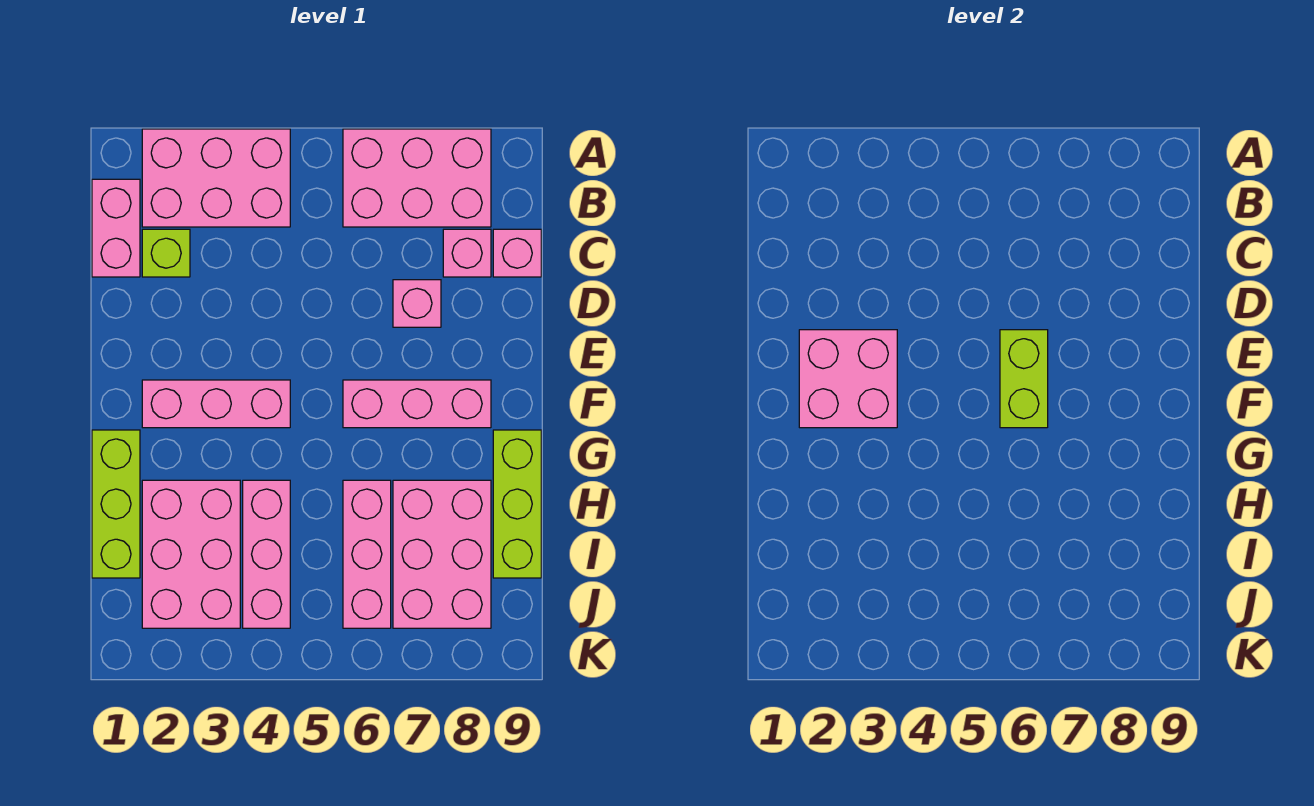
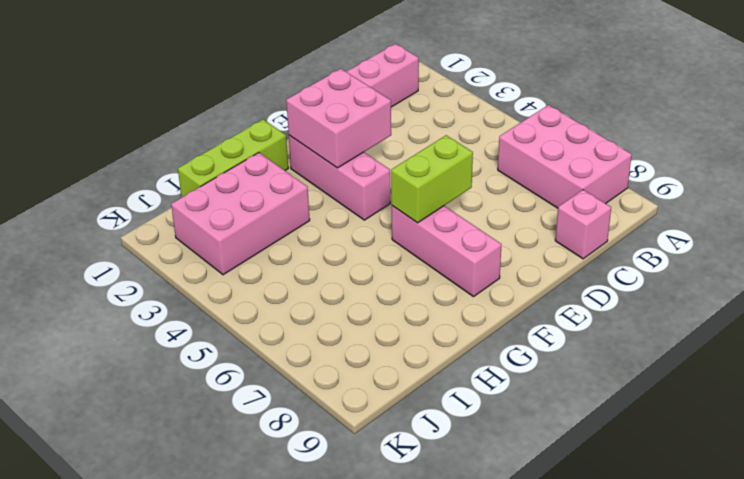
none -> pink 2x3 brick [142,129,290,227]
none -> lime 1x1 brick [142,229,190,277]
none -> pink 1x1 brick [443,229,491,277]

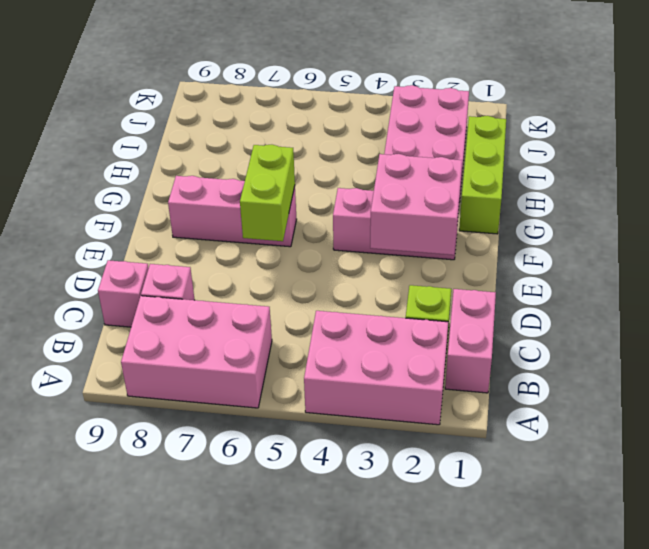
none -> pink 1x1 brick [393,280,441,327]
none -> lime 1x3 brick [493,430,541,578]
none -> pink 1x3 brick [243,480,290,628]

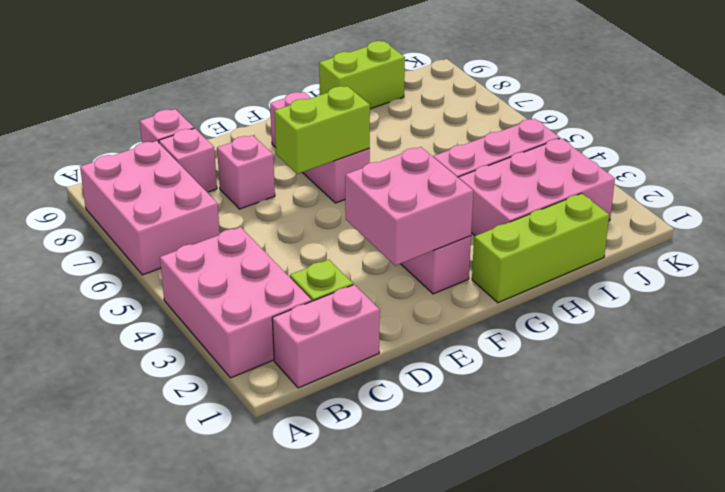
lime 1x2 brick [319,41,405,109] -> lime 1x3 brick [493,430,541,578]
none -> pink 1x3 brick [343,480,391,628]
none -> pink 2x3 brick [393,480,491,628]

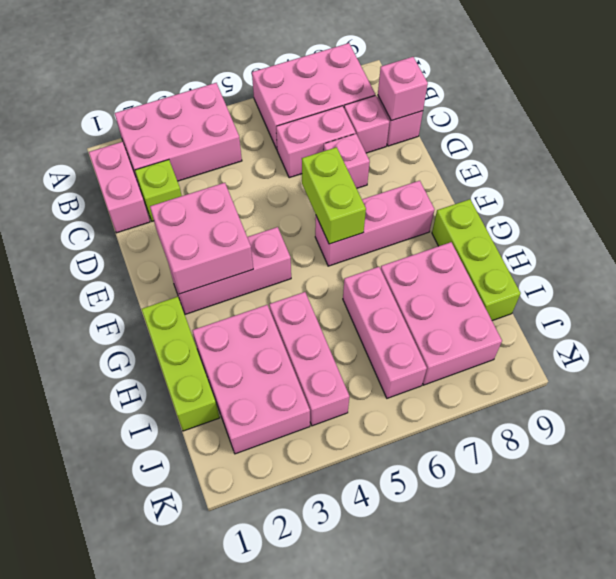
pink 1x2 brick [276,106,356,178] -> none
pink 1x1 brick [378,57,428,121] -> none

